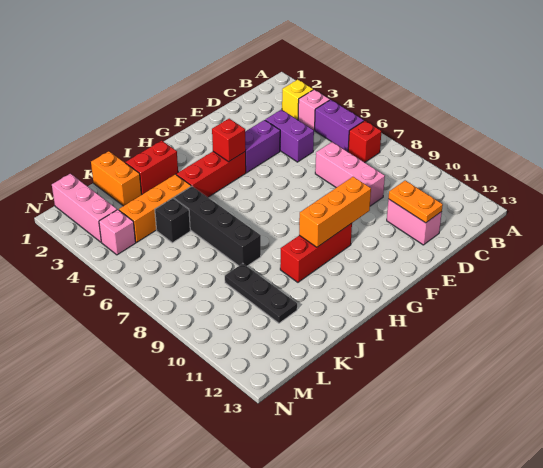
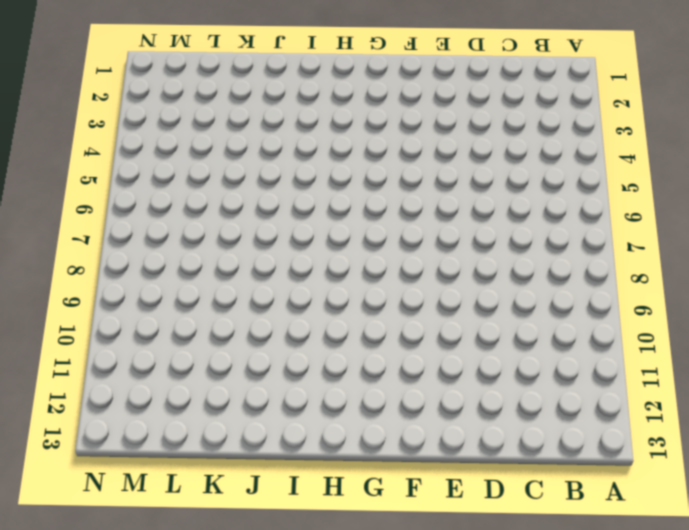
none -> yellow 1x1 brick [282,80,313,120]
none -> pink 1x1 brick [298,90,330,130]
none -> purple 1x2 brick [315,100,364,152]

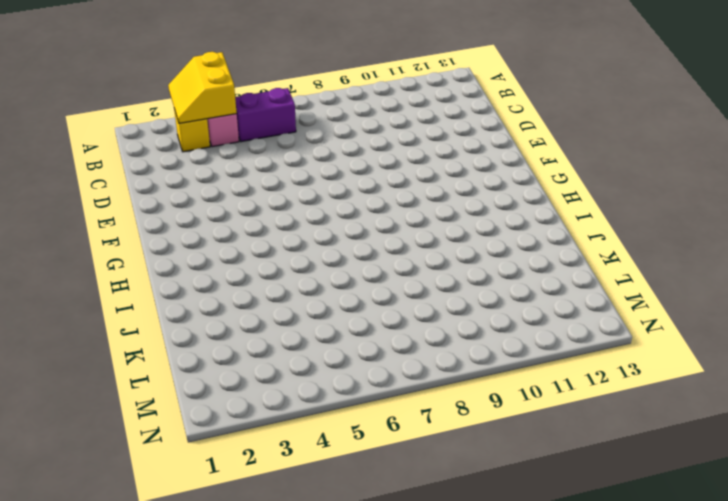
yellow 2x2 slope [168,52,237,123] -> none
none -> red 1x1 brick [348,121,381,162]
none -> purple 1x2 brick [265,110,314,162]
none -> pink 1x3 brick [315,142,385,206]

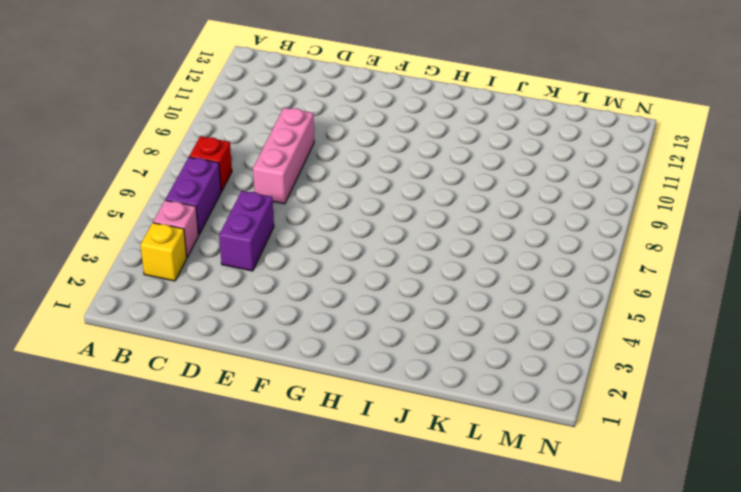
none -> pink 1x2 brick [387,199,442,245]
none -> purple 1x2 brick [245,120,280,173]
none -> red 1x3 brick [176,152,246,197]

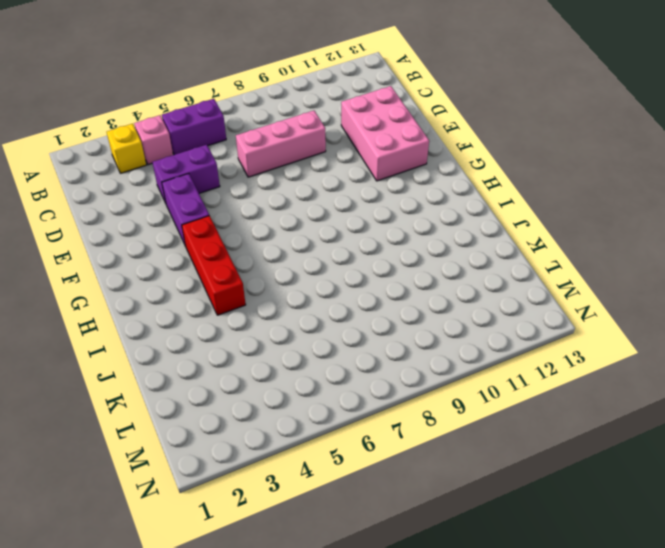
pink 2x3 brick [341,86,429,181] -> pink 1x2 brick [387,199,442,245]
none -> red 1x1 brick [348,121,381,162]
none -> red 1x3 brick [280,223,352,282]
none -> red 1x2 brick [125,141,178,194]

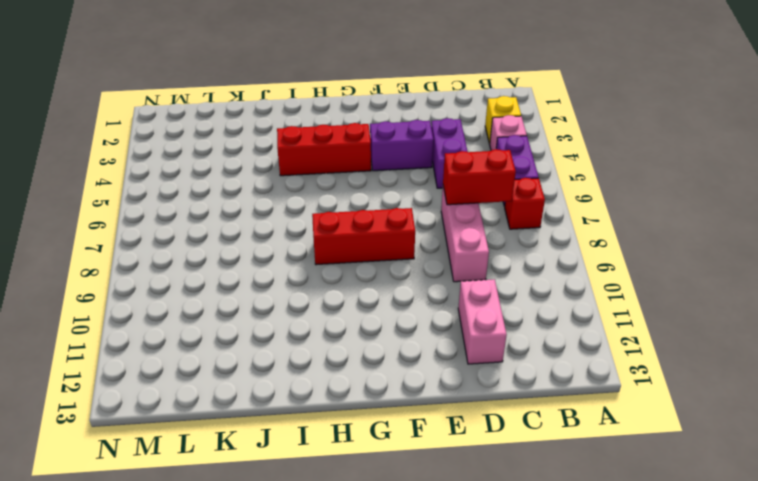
red 1x2 brick [443,149,516,205] -> red 1x2 brick moved to [125,141,178,194]
red 1x3 brick [312,208,415,265] -> red 1x3 brick moved to [280,223,352,282]
none -> orange 1x3 brick [119,174,191,242]
none -> black 1x4 brick [174,186,261,266]
none -> orange 1x2 brick [91,151,142,206]

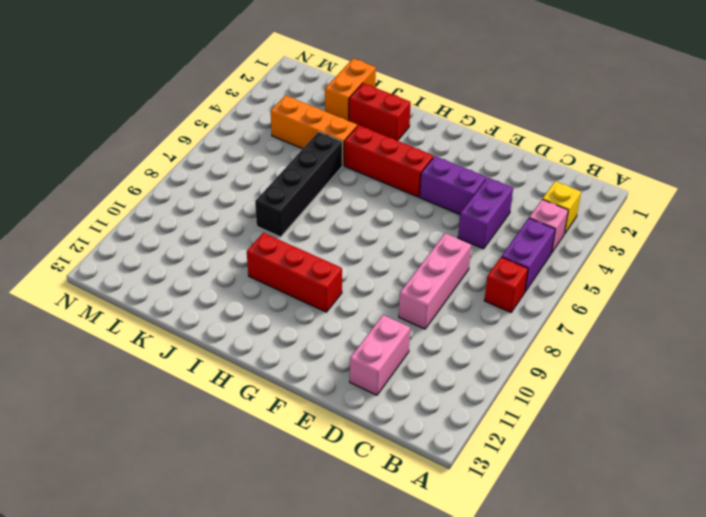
none -> black 1x1 brick [155,198,190,243]
none -> black 1x3 plate [225,263,297,323]
none -> pink 1x3 brick [52,174,117,242]

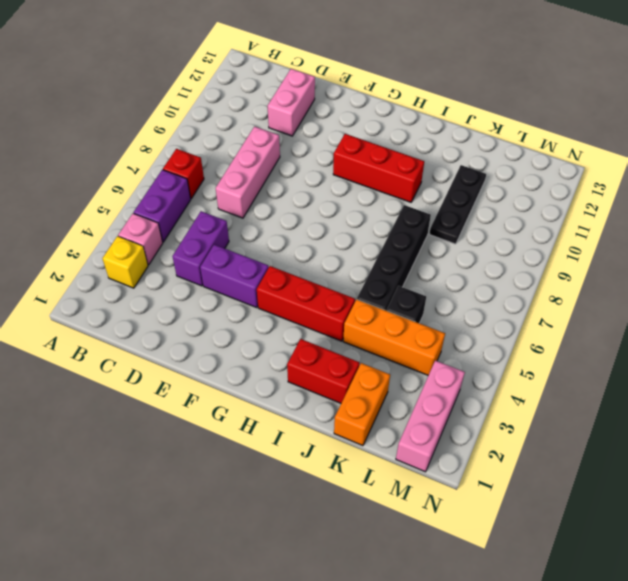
none -> pink 1x1 brick [99,210,136,255]
none -> orange 1x2 plate [388,181,443,223]
none -> orange 1x3 brick [299,177,371,247]

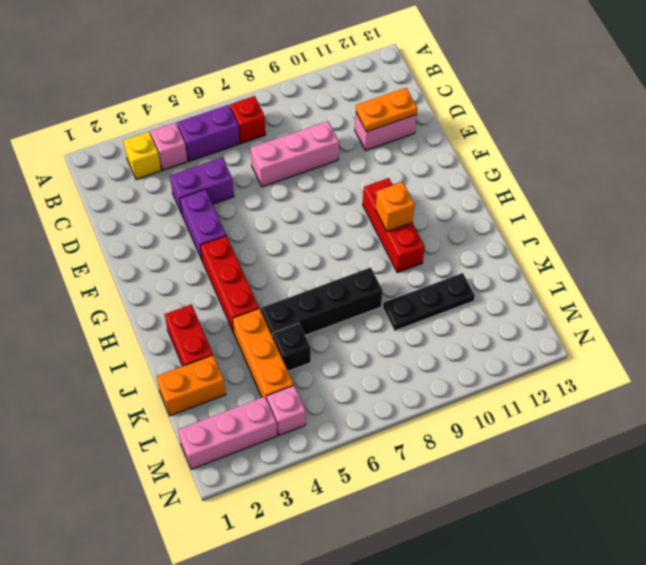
orange 1x1 brick [375,182,415,232] -> orange 1x3 brick [299,177,371,247]
none -> red 1x1 brick [212,119,246,162]

